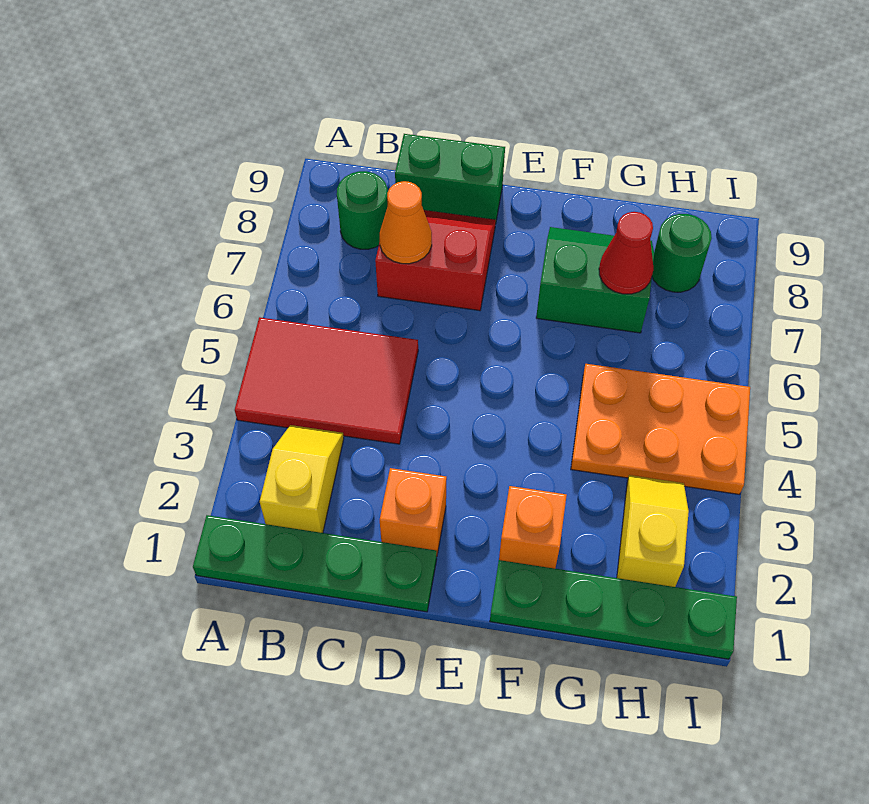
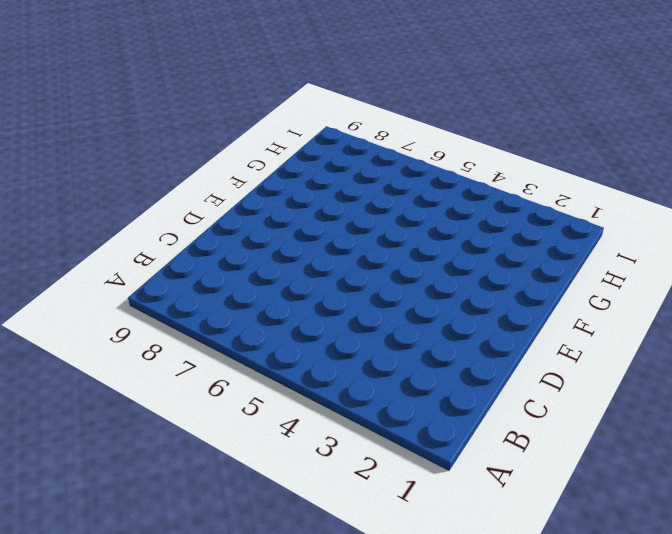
none -> green 1x4 plate [193,515,437,612]
none -> red 2x3 tile [235,317,418,444]
none -> yellow 1x2 slope [260,425,344,533]

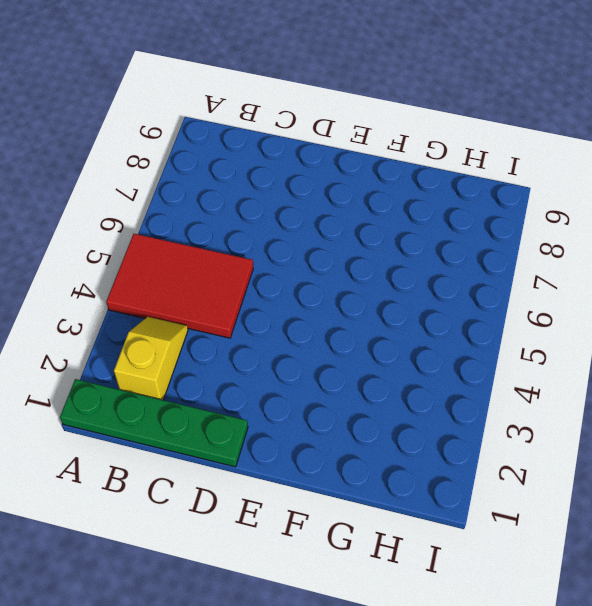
none -> green 1x1 round brick [337,171,388,249]
none -> red 2x2 slope [375,210,496,311]
none -> green 1x2 brick [395,134,505,220]

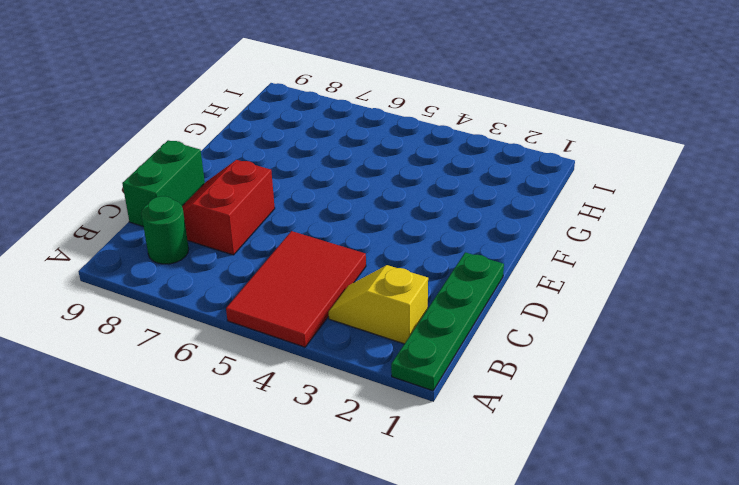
none -> orange 1x1 brick [380,468,447,554]
none -> green 1x4 plate [490,560,737,659]
none -> orange 1x1 brick [499,486,567,569]

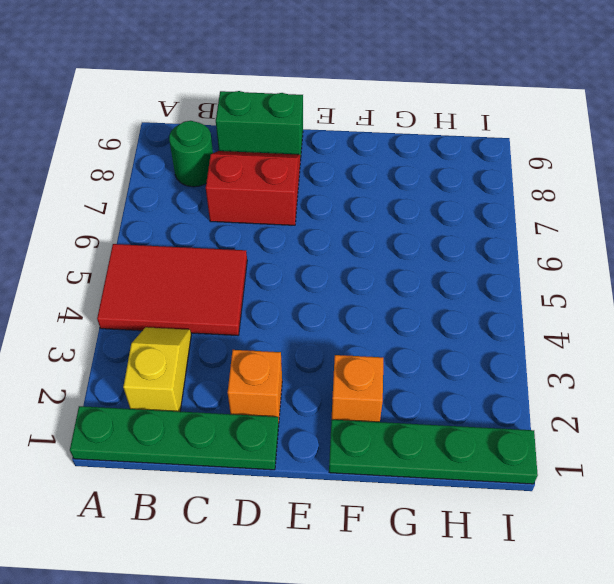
none -> green 2x2 slope [536,227,654,333]
none -> orange 2x3 plate [571,364,750,494]
none -> yellow 1x2 slope [617,475,689,587]

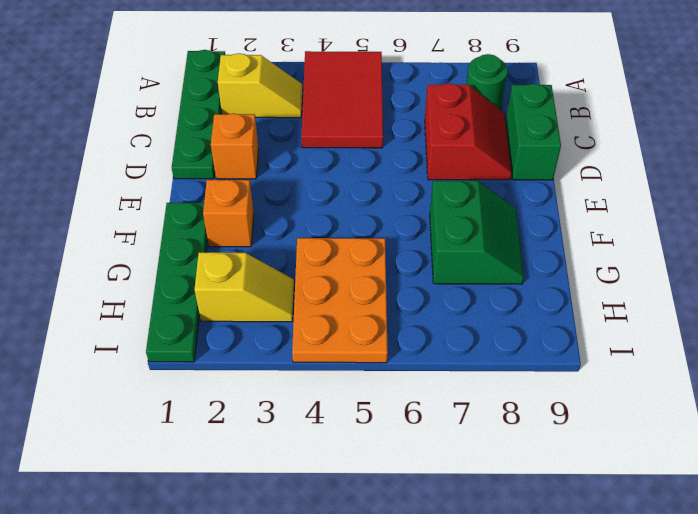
none -> green 1x1 round brick [652,214,712,292]
none -> orange 1x1 cone [380,181,432,264]
none -> red 1x1 cone [599,212,654,294]

